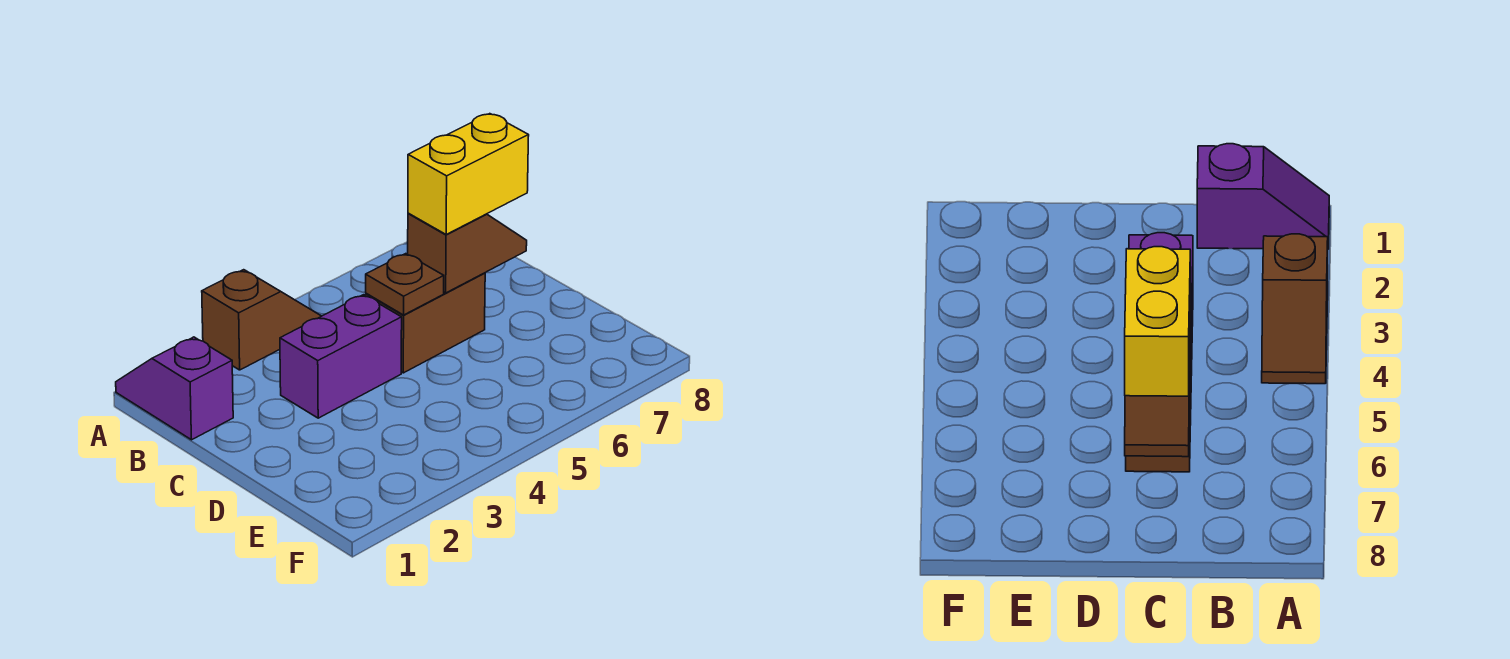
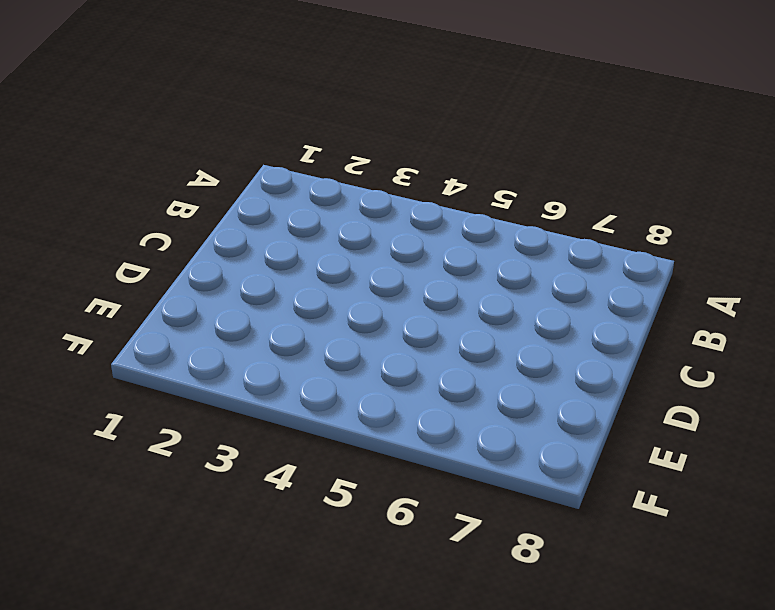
none -> purple 1x2 slope [116,337,233,440]
none -> brown 1x2 slope [202,270,321,370]

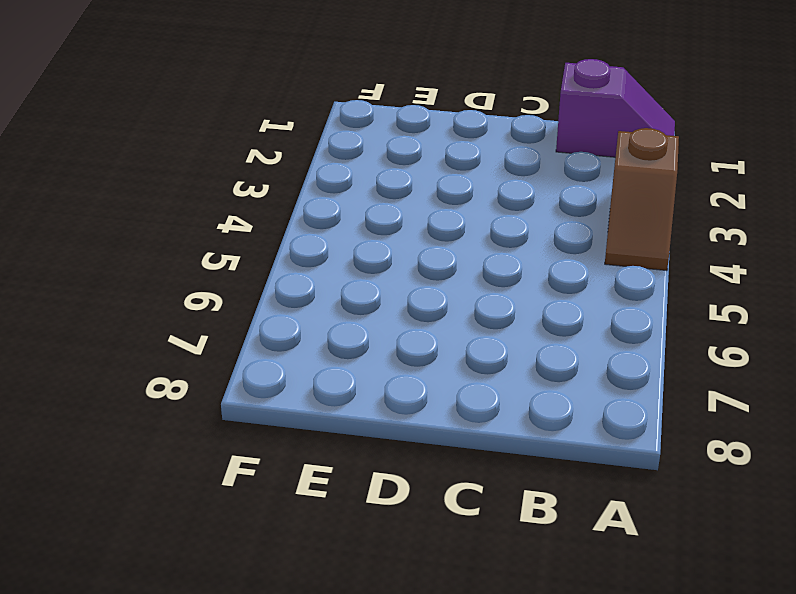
none -> purple 1x2 brick [280,295,402,418]
none -> brown 1x2 brick [366,273,485,373]

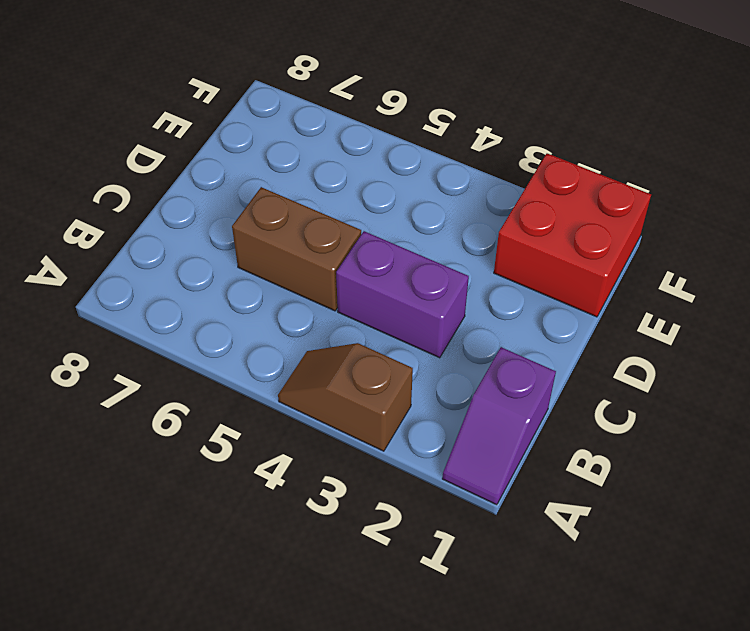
red 2x2 brick [494,153,651,317] -> none
none -> brown 1x1 plate [366,254,444,315]
none -> brown 1x2 slope [408,213,527,293]

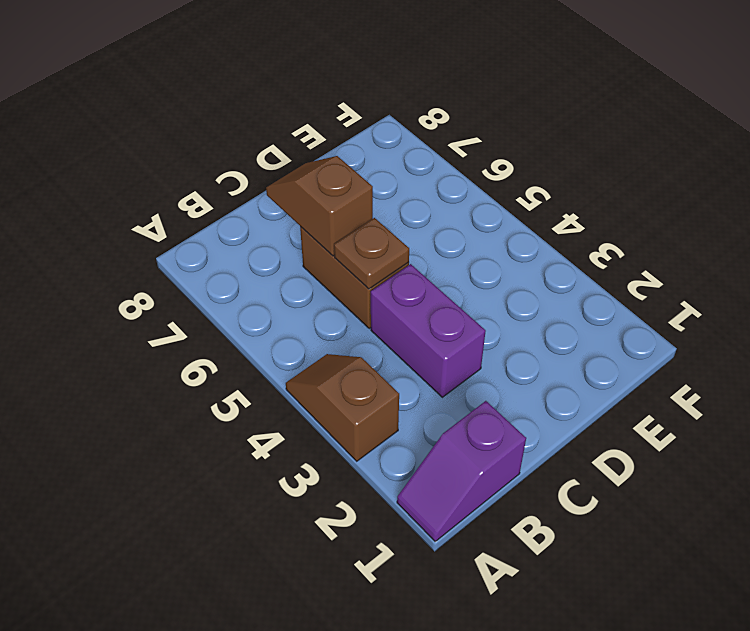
none -> yellow 1x2 brick [408,114,529,234]

